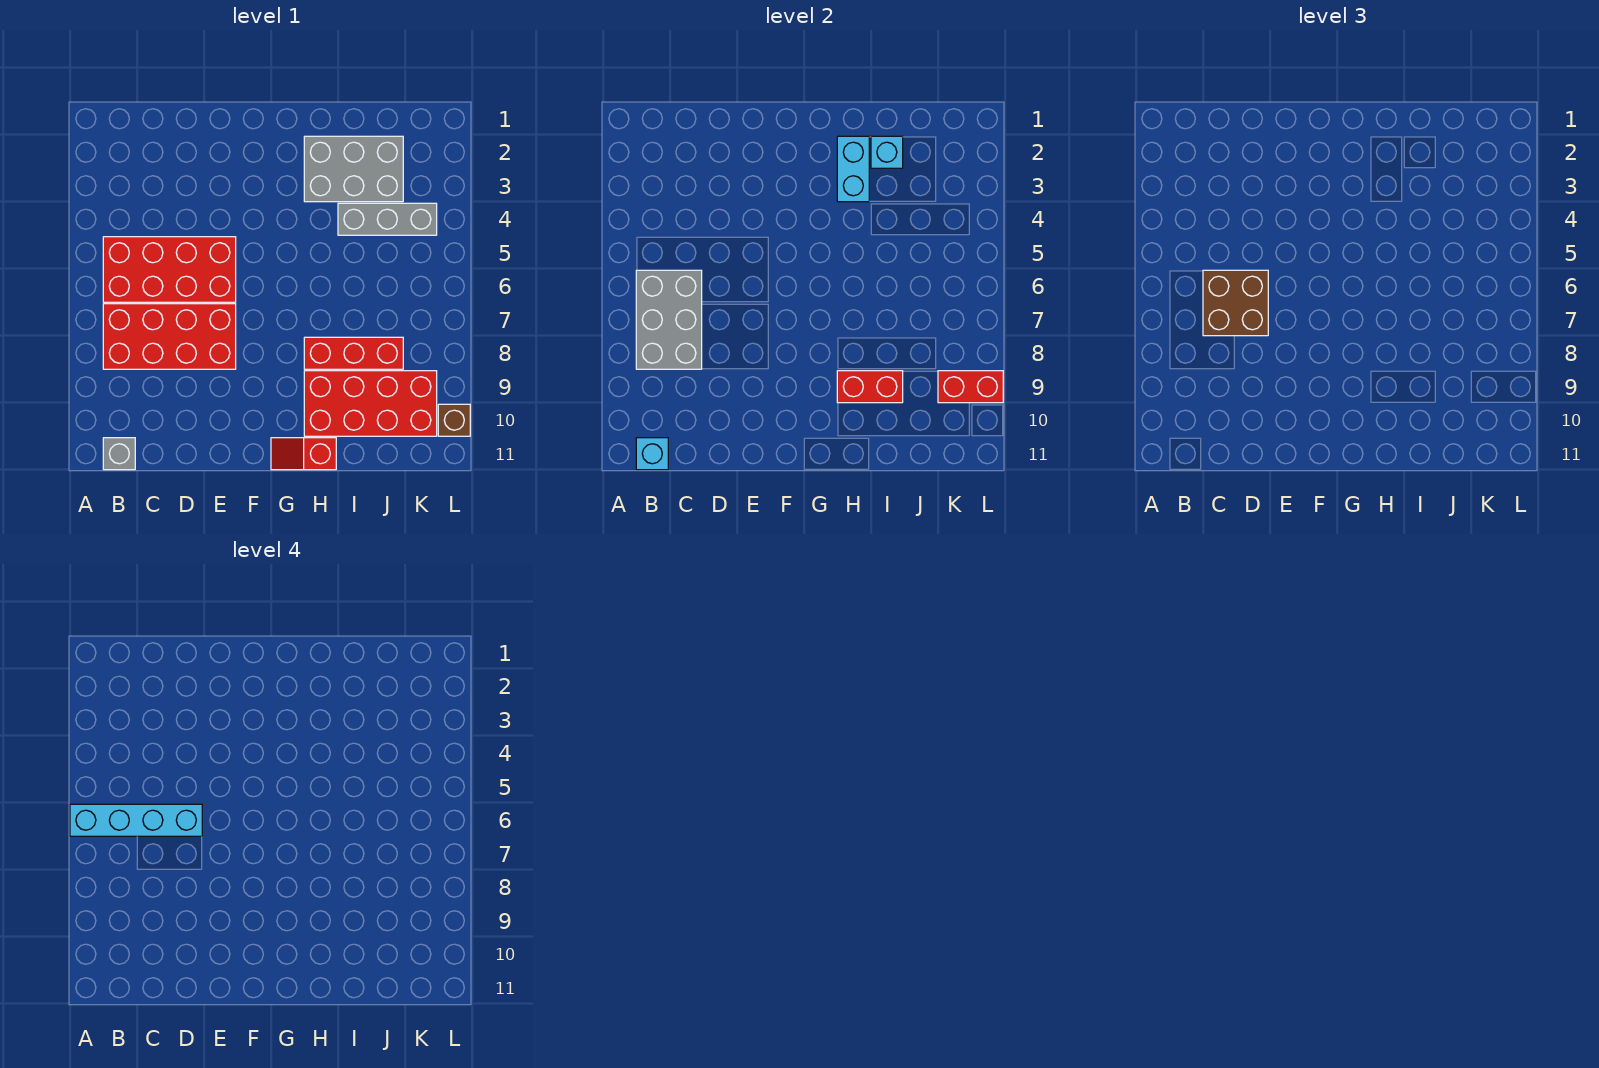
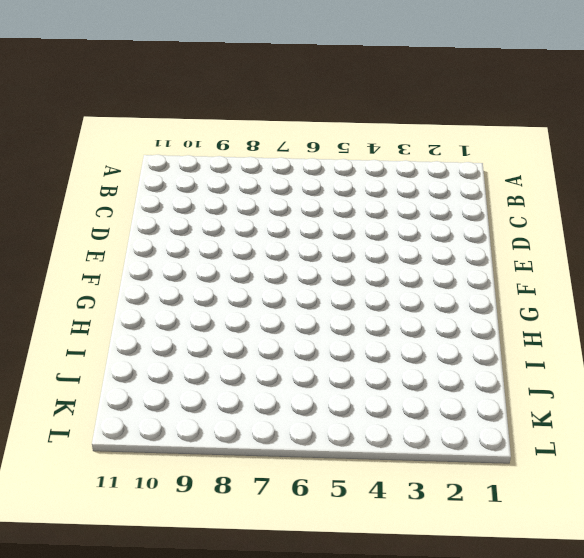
none -> red 2x4 brick [103,237,236,302]
none -> red 2x4 brick [103,304,236,369]
none -> grey 1x1 brick [103,438,135,470]

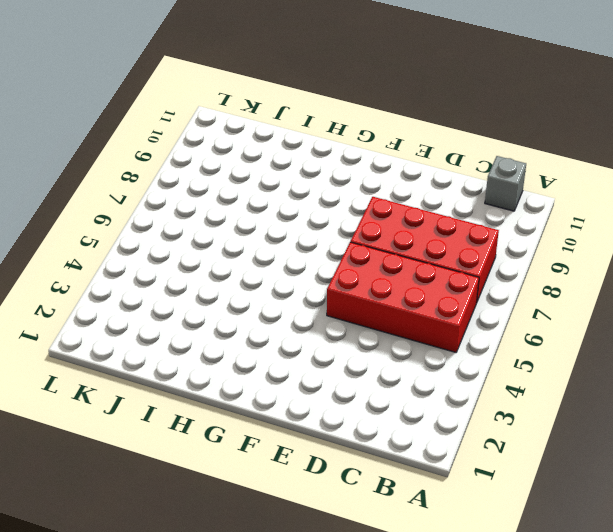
none -> red 1x2 slope [271,438,336,470]
none -> grey 2x3 brick [304,136,403,202]
none -> red 1x3 brick [304,337,403,369]

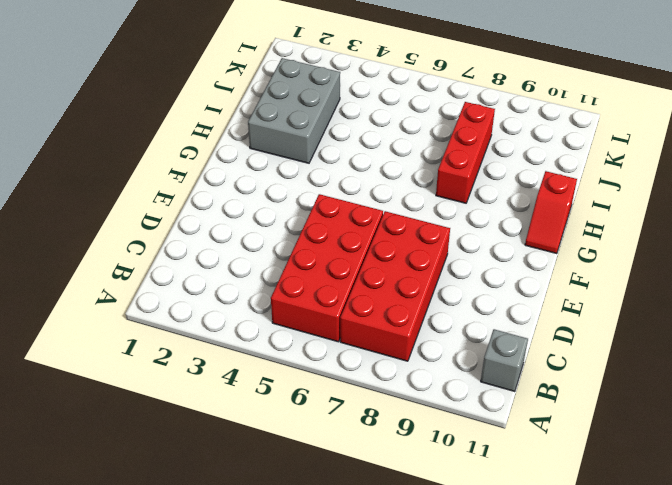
none -> red 2x4 brick [304,371,437,436]
none -> grey 1x3 brick [338,203,437,235]
none -> brown 1x1 brick [438,404,470,436]

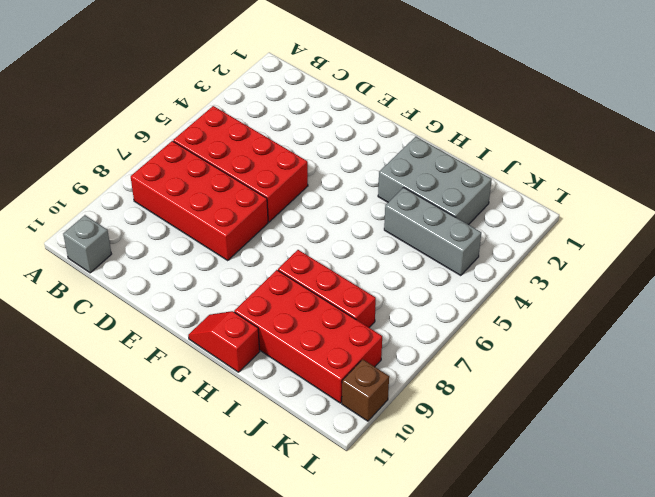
none -> grey 2x3 brick [636,270,702,369]
none -> cyan 1x1 brick [636,438,668,470]
none -> cyan 1x2 brick [837,136,869,202]

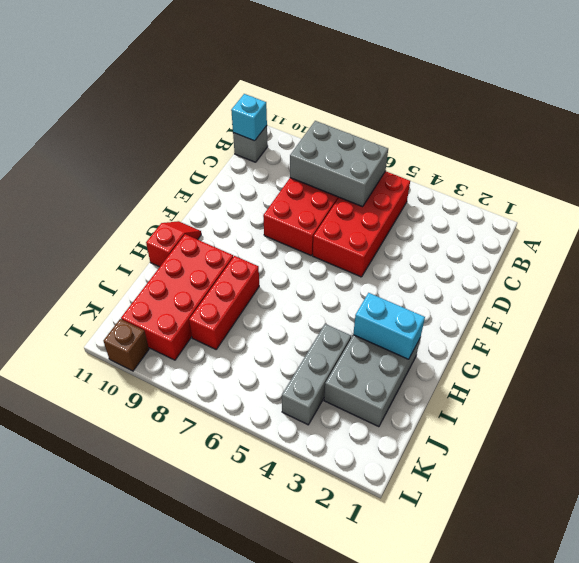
none -> red 1x2 brick [837,371,903,403]
none -> cyan 1x1 brick [871,136,903,168]
none -> red 1x2 brick [938,371,1003,403]

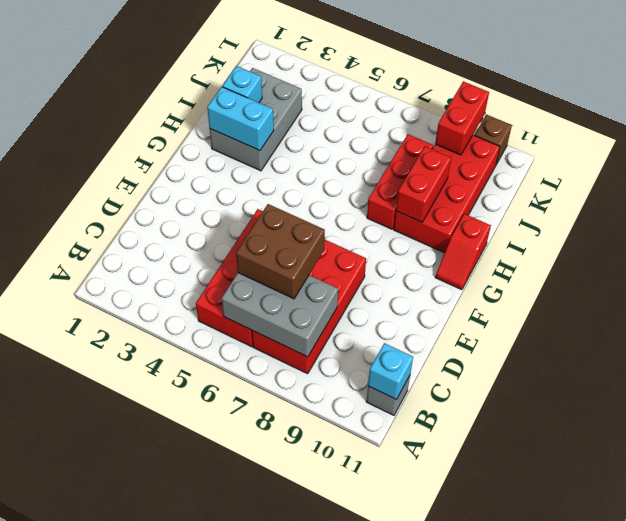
none -> grey 1x3 brick [338,203,437,235]
none -> cyan 1x4 brick [70,804,202,836]

